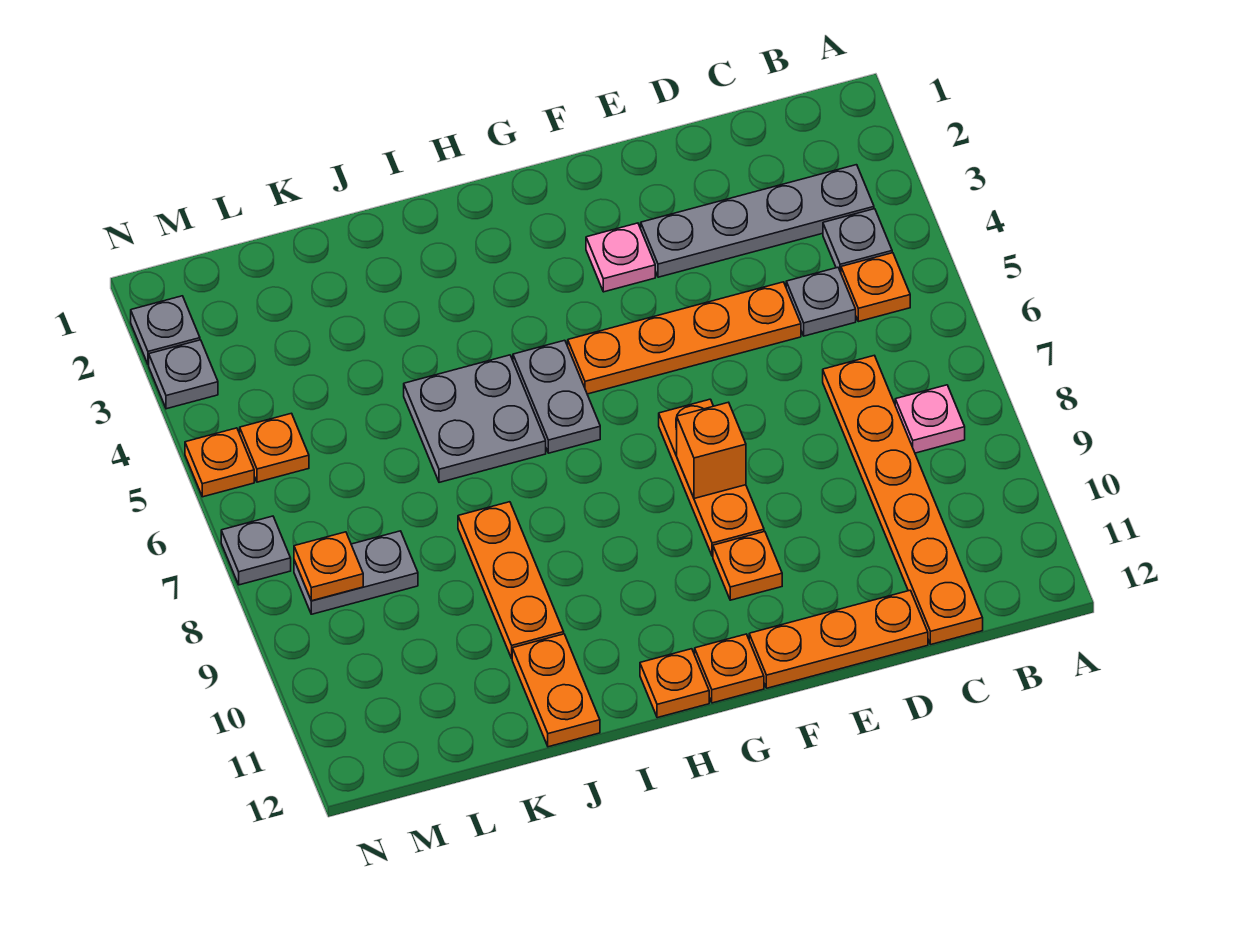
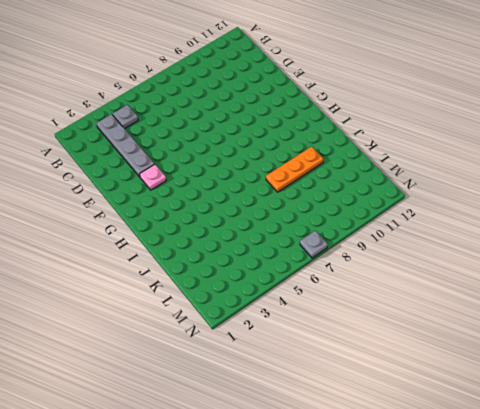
none -> orange 1x1 plate [841,253,910,322]
none -> pink 1x1 plate [895,385,965,453]
none -> grey 1x1 plate [786,267,856,336]

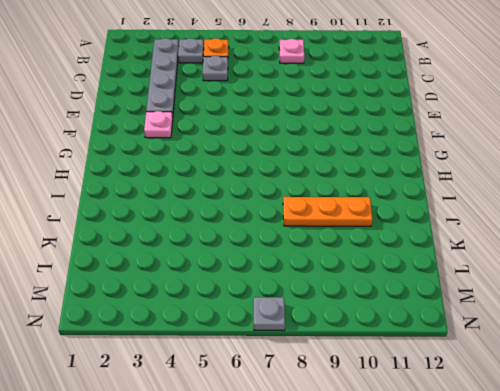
none -> orange 1x6 plate [823,355,983,644]
none -> orange 1x4 plate [568,282,801,394]
none -> orange 1x3 plate [749,590,928,688]

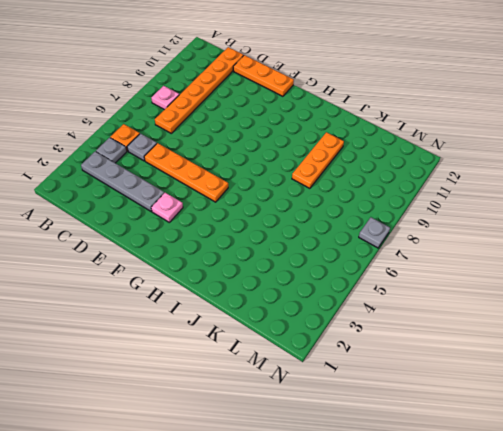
none -> orange 1x3 plate [659,399,764,556]
none -> orange 1x1 plate [713,531,782,600]
none -> orange 1x1 plate [695,634,764,703]

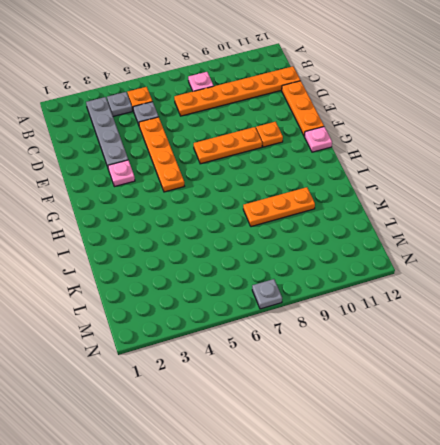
pink 1x1 plate [304,127,332,152] -> orange 1x1 plate [695,634,764,703]
none -> grey 1x2 plate [513,340,600,453]
none -> orange 1x1 plate [640,649,709,718]
none -> grey 2x2 plate [404,355,546,482]

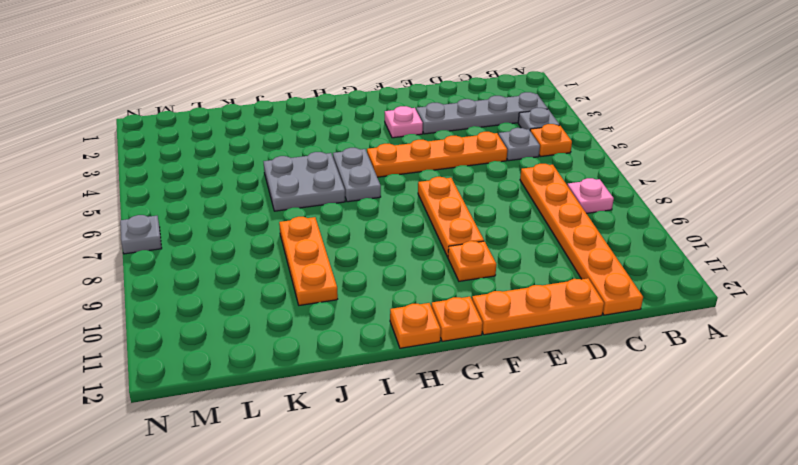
none -> orange 1x2 plate [512,634,600,747]
none -> grey 1x2 plate [294,531,418,614]
none -> orange 1x1 plate [240,413,309,482]

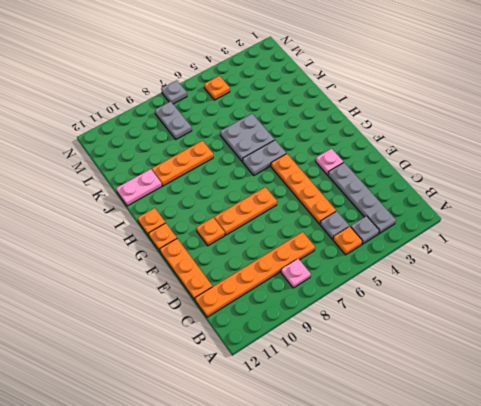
pink 1x2 plate [116,169,162,206] -> orange 1x2 plate [512,634,600,747]
none -> grey 1x1 plate [131,296,200,365]
none -> grey 1x1 plate [149,340,218,409]
none -> orange 1x1 plate [185,428,254,497]

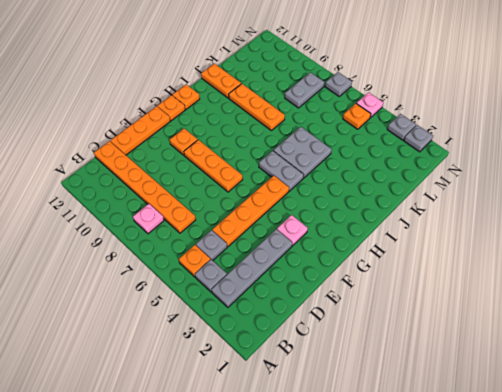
pink 1x1 plate [356,93,383,118] -> orange 1x1 plate [185,428,254,497]
none -> orange 1x1 brick [677,402,746,499]
none -> orange 1x1 plate [294,532,363,601]

